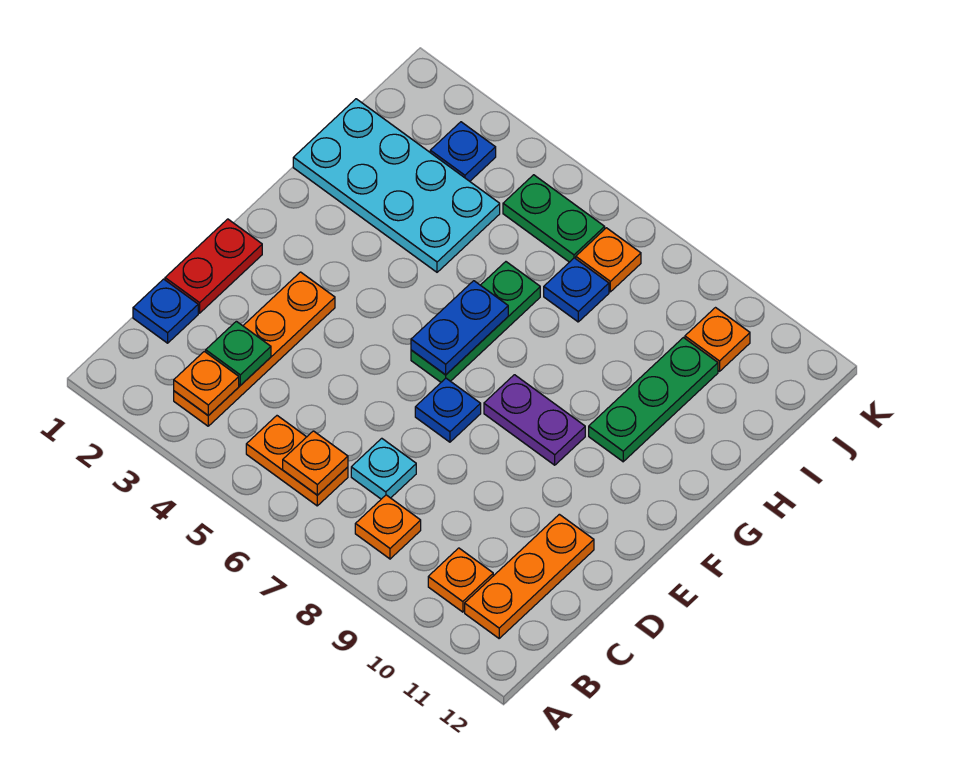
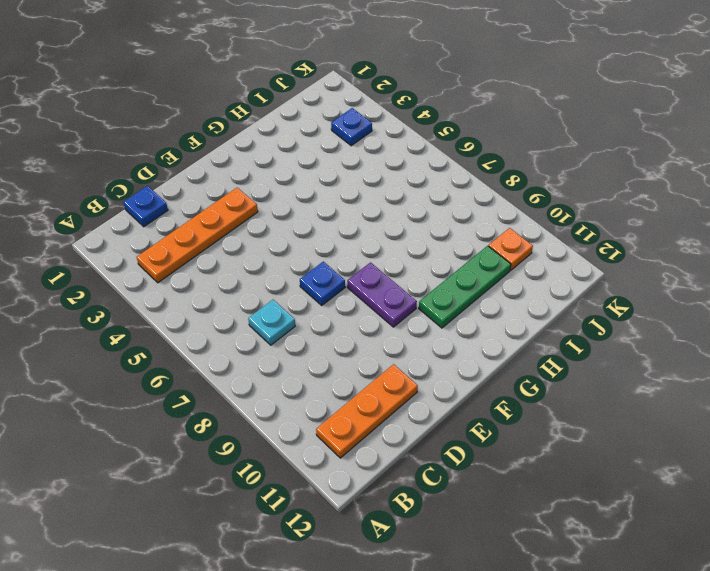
none -> orange 1x2 plate [246,416,348,506]
none -> orange 1x1 plate [355,495,421,559]
none -> orange 1x1 plate [428,548,493,612]

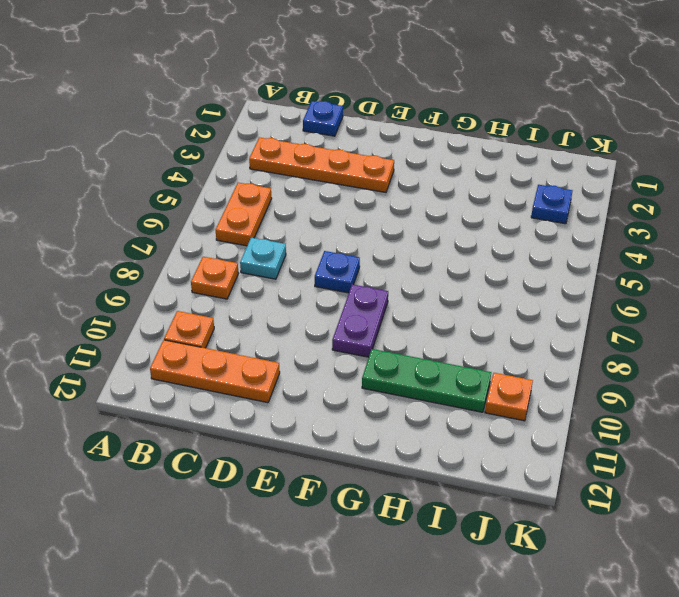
none -> red 1x2 plate [165,219,262,313]
none -> green 1x3 plate [411,262,540,382]
none -> cyan 2x4 plate [293,99,500,272]

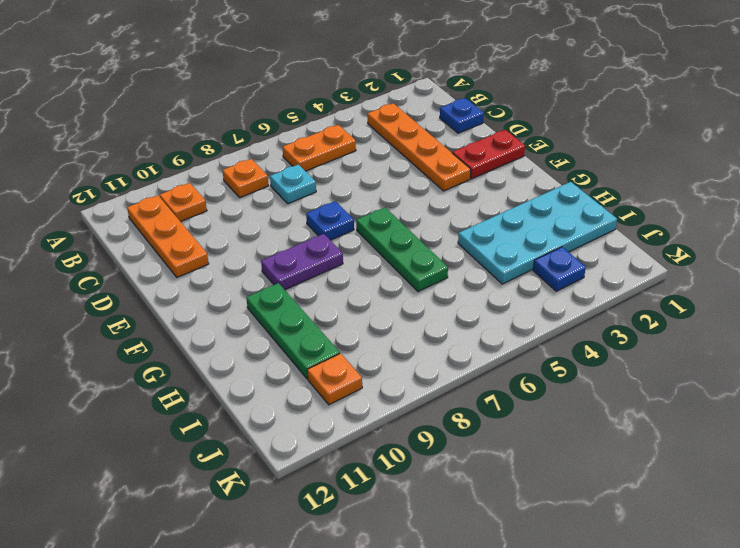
red 1x2 plate [452,130,525,179] -> red 1x2 plate turned to [165,219,262,313]
none -> blue 1x1 plate [544,258,609,322]
none -> green 1x2 plate [503,175,605,262]
none -> orange 1x1 plate [576,228,641,292]

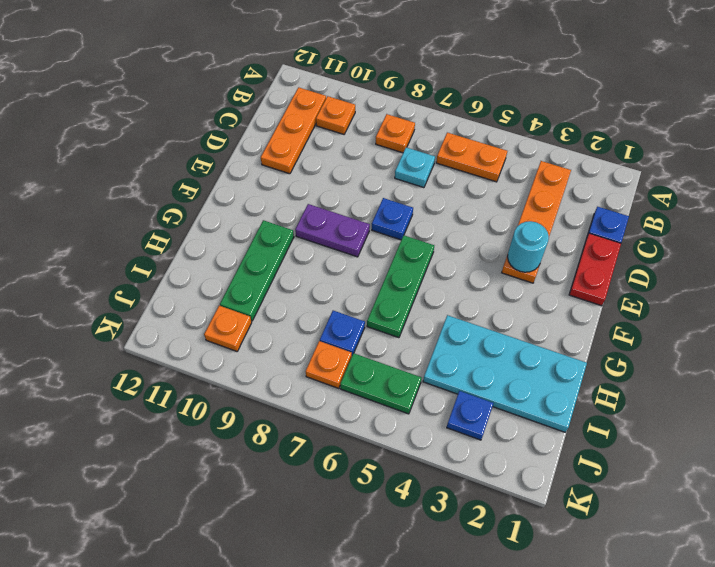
cyan 1x1 round brick [508,221,549,272] -> none
none -> orange 1x1 plate [174,351,239,415]
none -> orange 1x1 plate [283,431,348,495]
none -> green 1x1 plate [206,321,271,385]

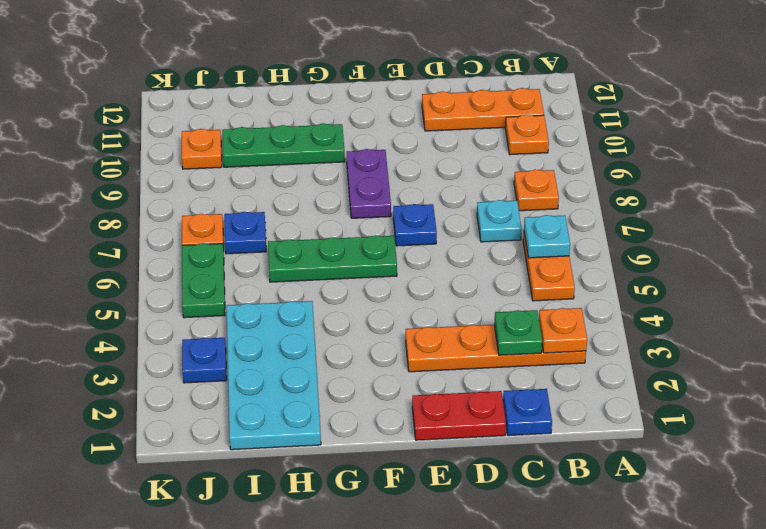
cyan 1x1 plate [524,215,570,258] -> orange 1x1 plate [283,431,348,495]
none -> blue 1x2 plate [411,281,508,375]

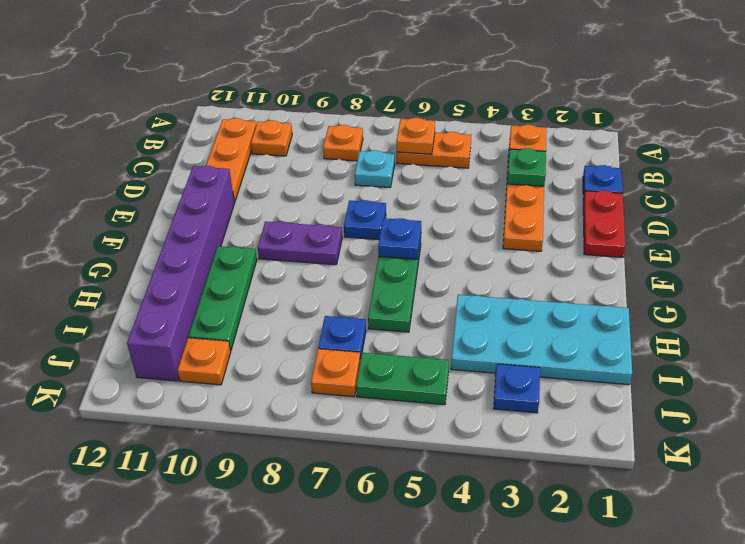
purple 1x6 brick [127,166,235,381] -> none
blue 1x1 plate [378,218,421,259] -> blue 1x2 plate [411,281,508,375]

